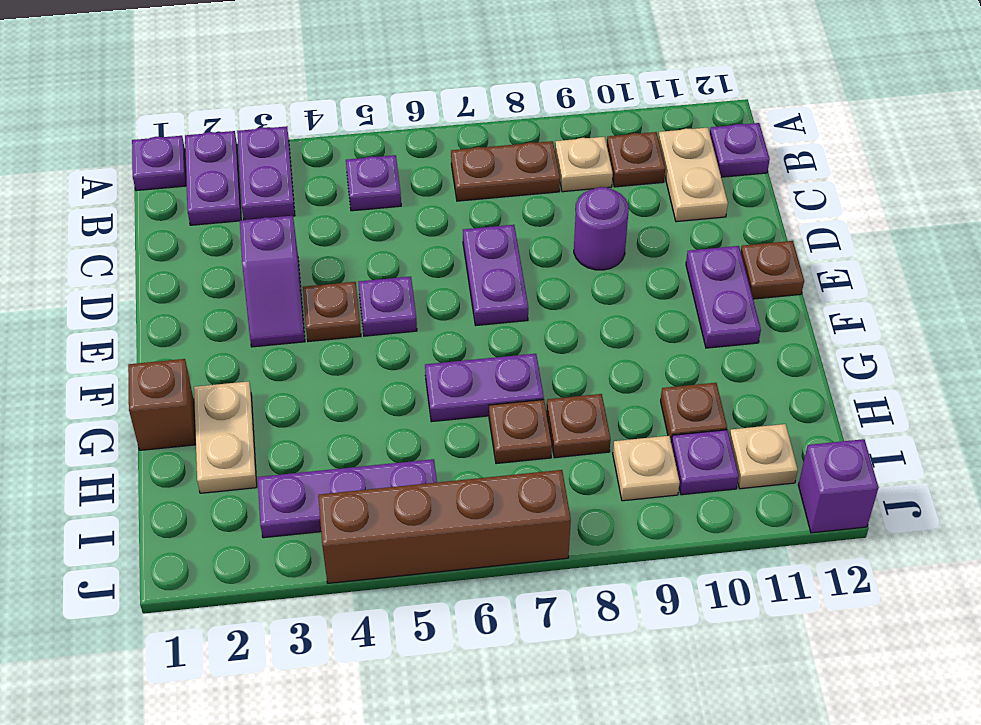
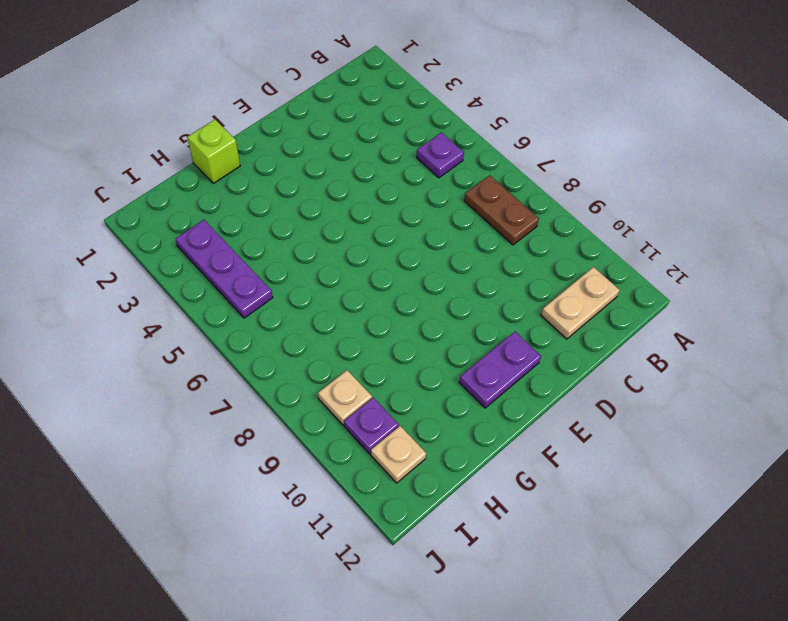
lime 1x1 brick [187,120,240,183] -> brown 1x1 brick [128,359,195,450]
none -> purple 1x1 plate [132,136,186,191]
none -> purple 1x2 plate [185,131,241,225]
none -> purple 1x2 plate [237,126,295,220]

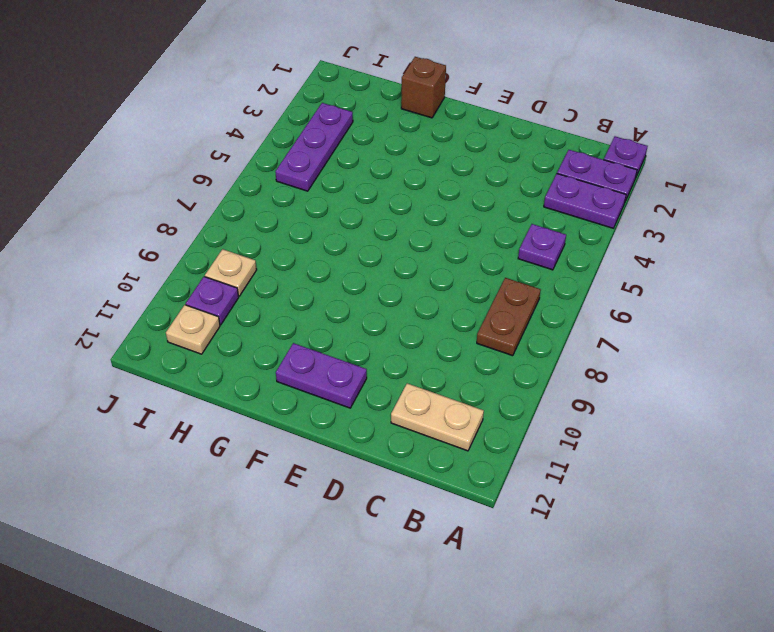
none -> tan 1x1 plate [555,137,613,192]
none -> brown 1x1 plate [607,132,665,187]
none -> purple 1x1 plate [710,123,770,177]

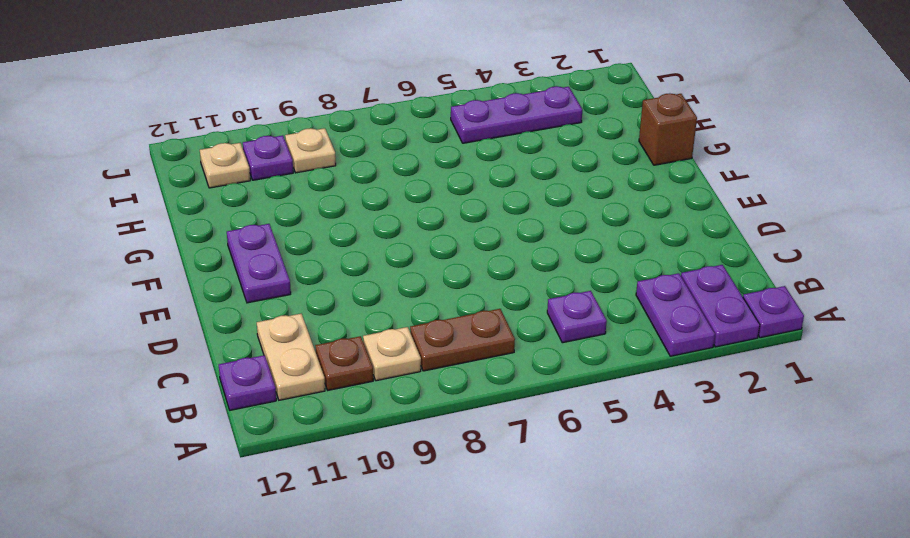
none -> purple 1x2 slope [240,216,305,347]
none -> purple 1x2 plate [463,225,528,325]
none -> purple 1x1 round brick [574,187,629,270]

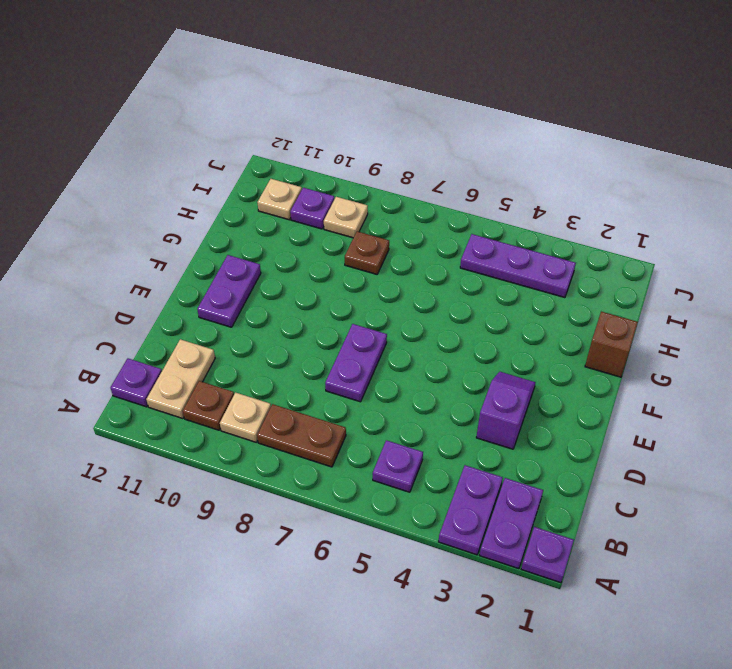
none -> purple 1x1 round brick [574,187,629,270]
none -> brown 1x1 plate [303,282,361,342]
none -> purple 1x1 plate [358,277,417,336]

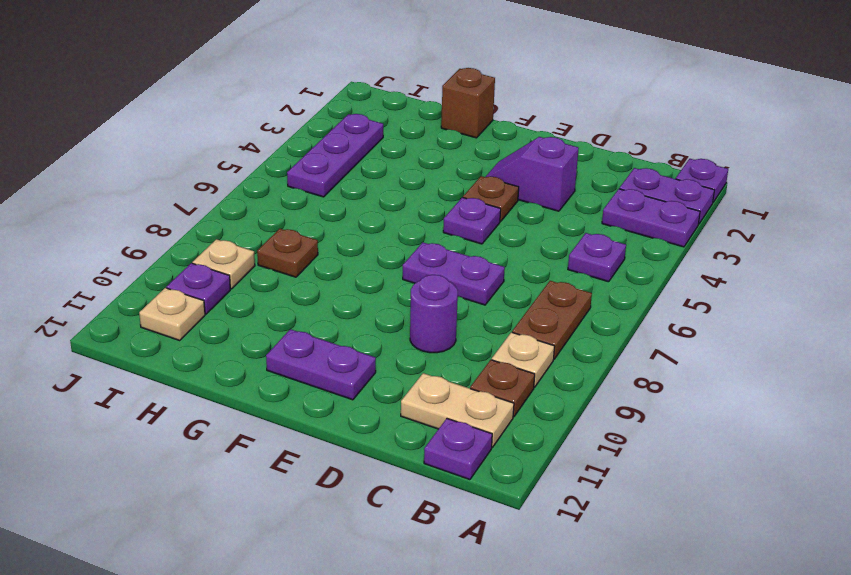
none -> brown 1x1 plate [741,241,804,299]
none -> tan 1x2 plate [194,381,257,493]
none -> purple 1x2 plate [425,354,544,422]

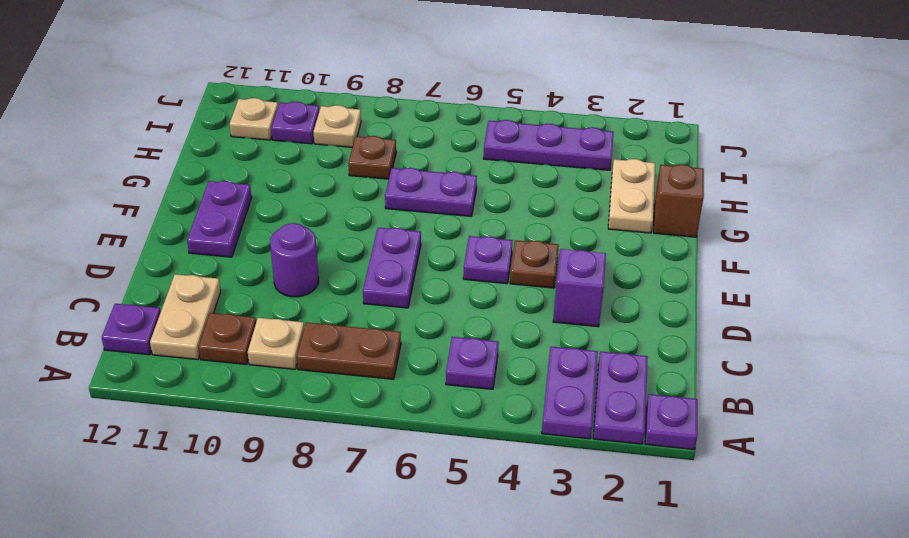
none -> brown 1x1 plate [741,241,804,299]
none -> brown 1x1 plate [489,400,552,464]
none -> brown 1x1 plate [661,383,727,442]

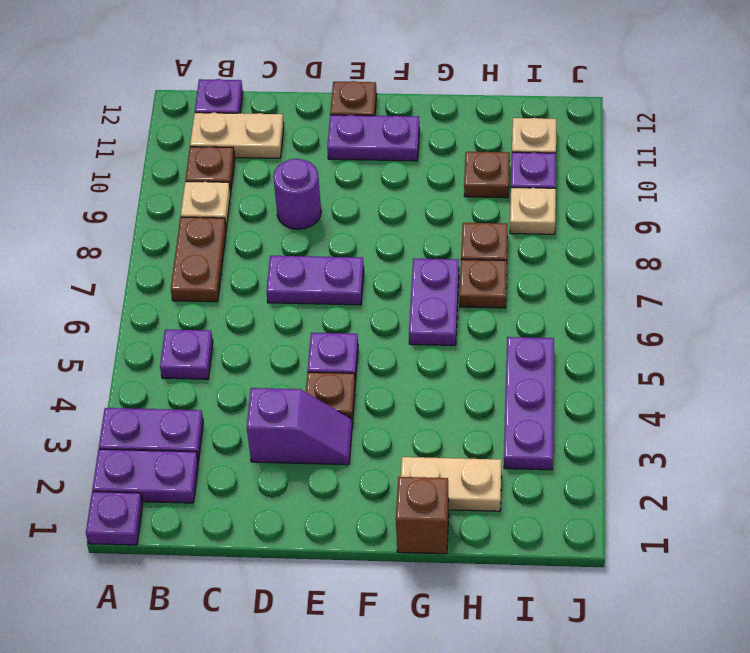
none -> brown 1x4 brick [318,470,571,583]
none -> purple 1x1 brick [798,439,879,533]

